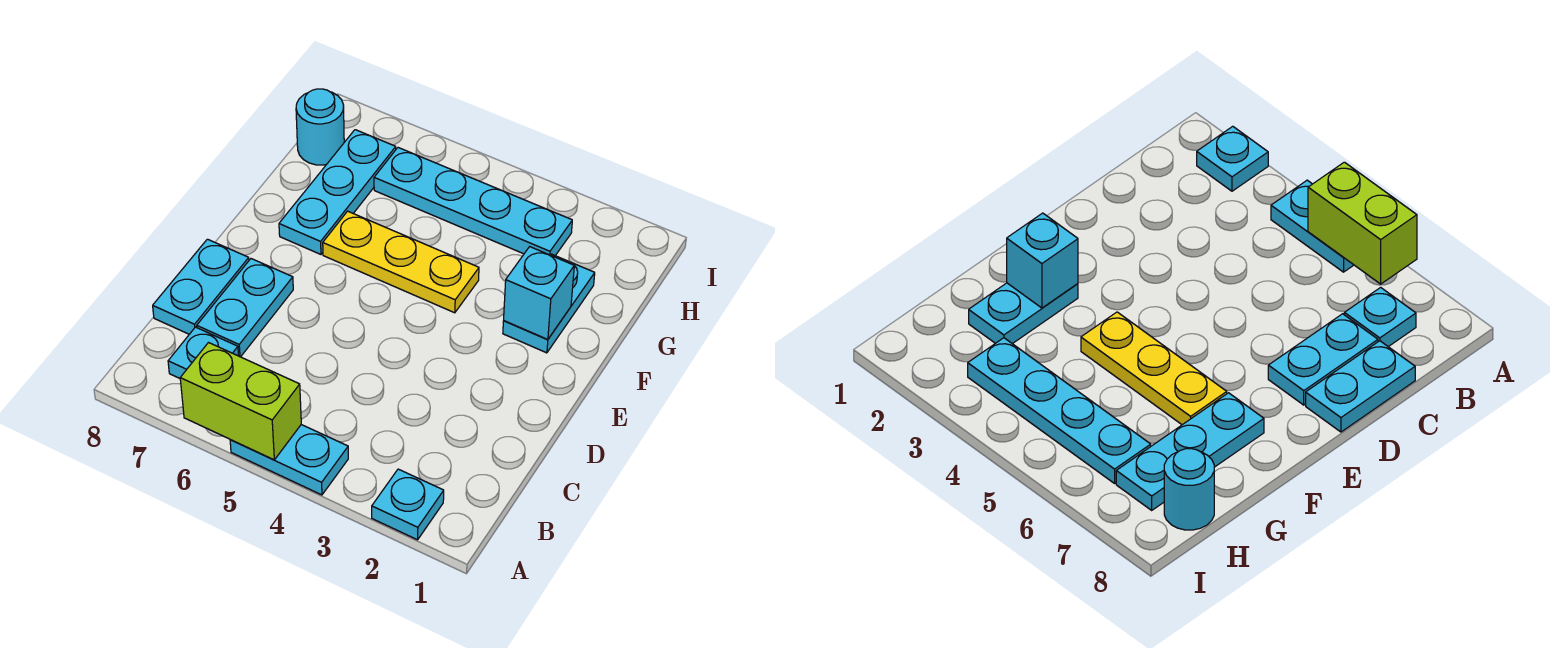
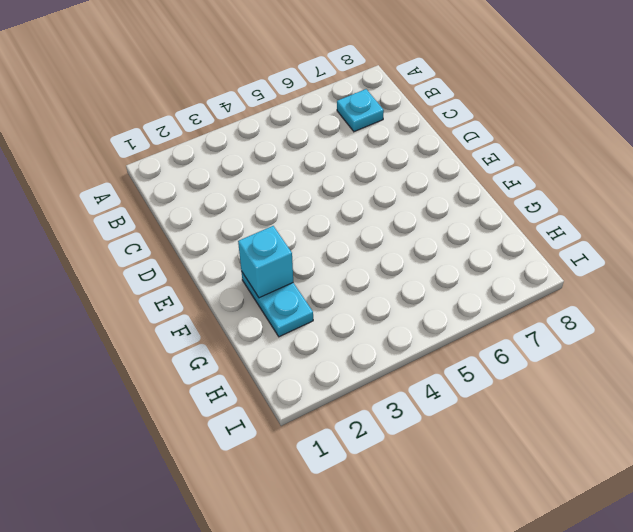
none -> cyan 1x1 plate [372,469,444,540]
none -> cyan 1x2 plate [230,425,348,495]
none -> cyan 1x2 plate [197,259,293,357]

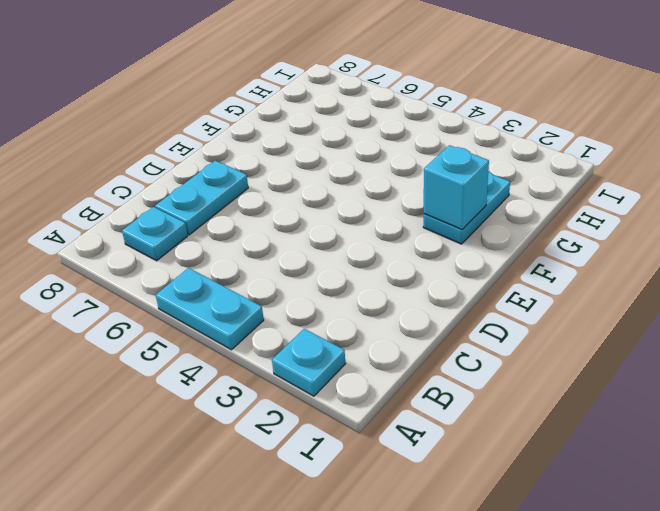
none -> cyan 1x2 plate [153,239,249,334]
none -> yellow 1x3 plate [323,211,479,313]
none -> cyan 1x3 plate [279,130,396,254]

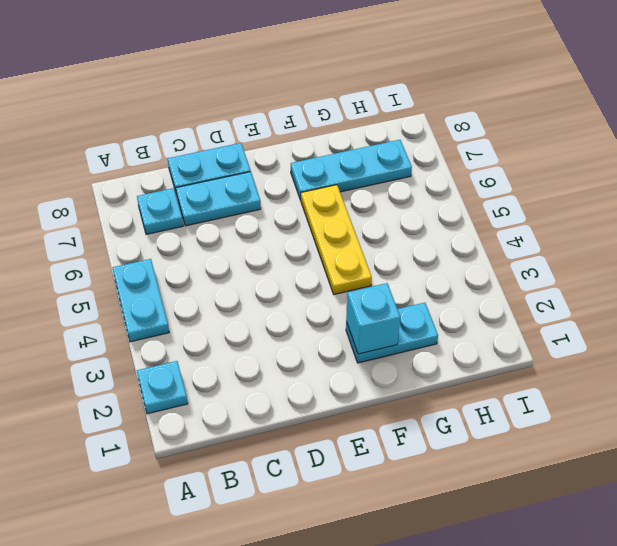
none -> cyan 1x4 plate [374,148,572,256]
none -> cyan 1x1 round brick [296,89,344,165]
none -> lime 1x2 brick [180,343,301,460]

